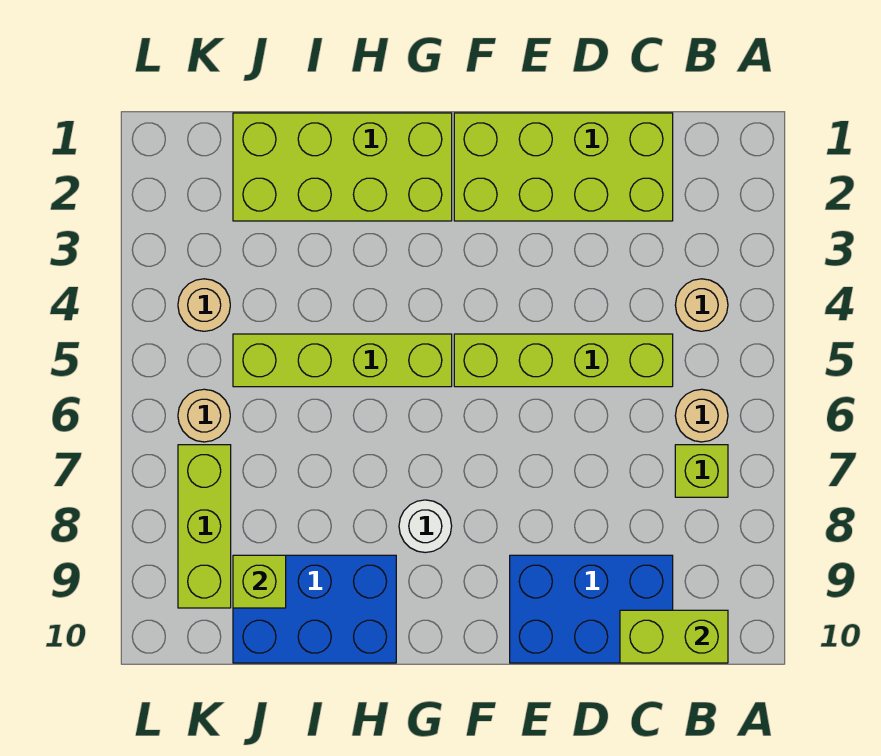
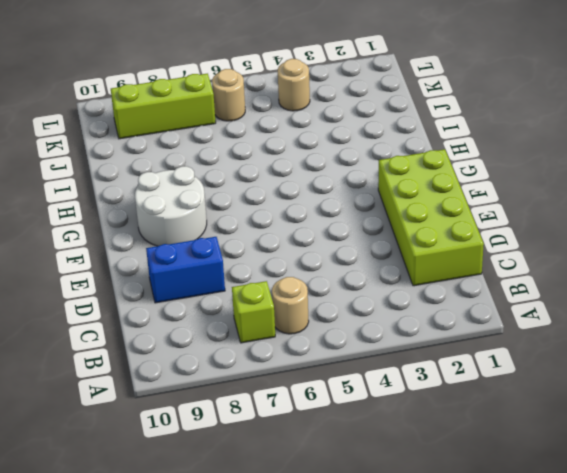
blue 1x2 brick [146,237,225,303] -> blue 2x3 brick [510,555,673,663]
white 2x2 round brick [135,166,207,246] -> white 1x1 round brick [399,500,452,553]
none -> tan 1x1 round brick [675,279,728,331]
none -> lime 1x4 brick [454,334,673,387]
none -> lime 2x4 brick [233,113,452,221]

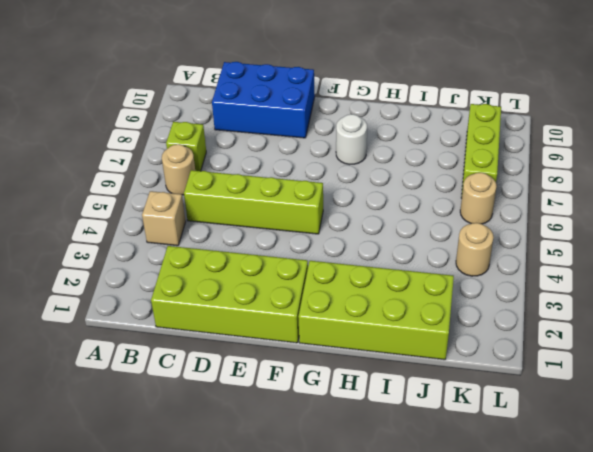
tan 1x1 brick [142,191,186,246] -> tan 1x1 round brick [675,279,728,331]
none -> lime 1x4 brick [233,334,452,387]
none -> blue 2x3 brick [233,555,396,663]
none -> lime 1x2 brick [620,610,728,663]

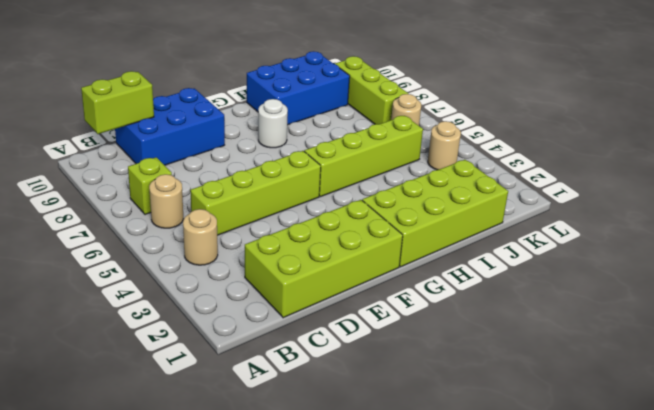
none -> lime 1x1 brick [233,555,286,608]

